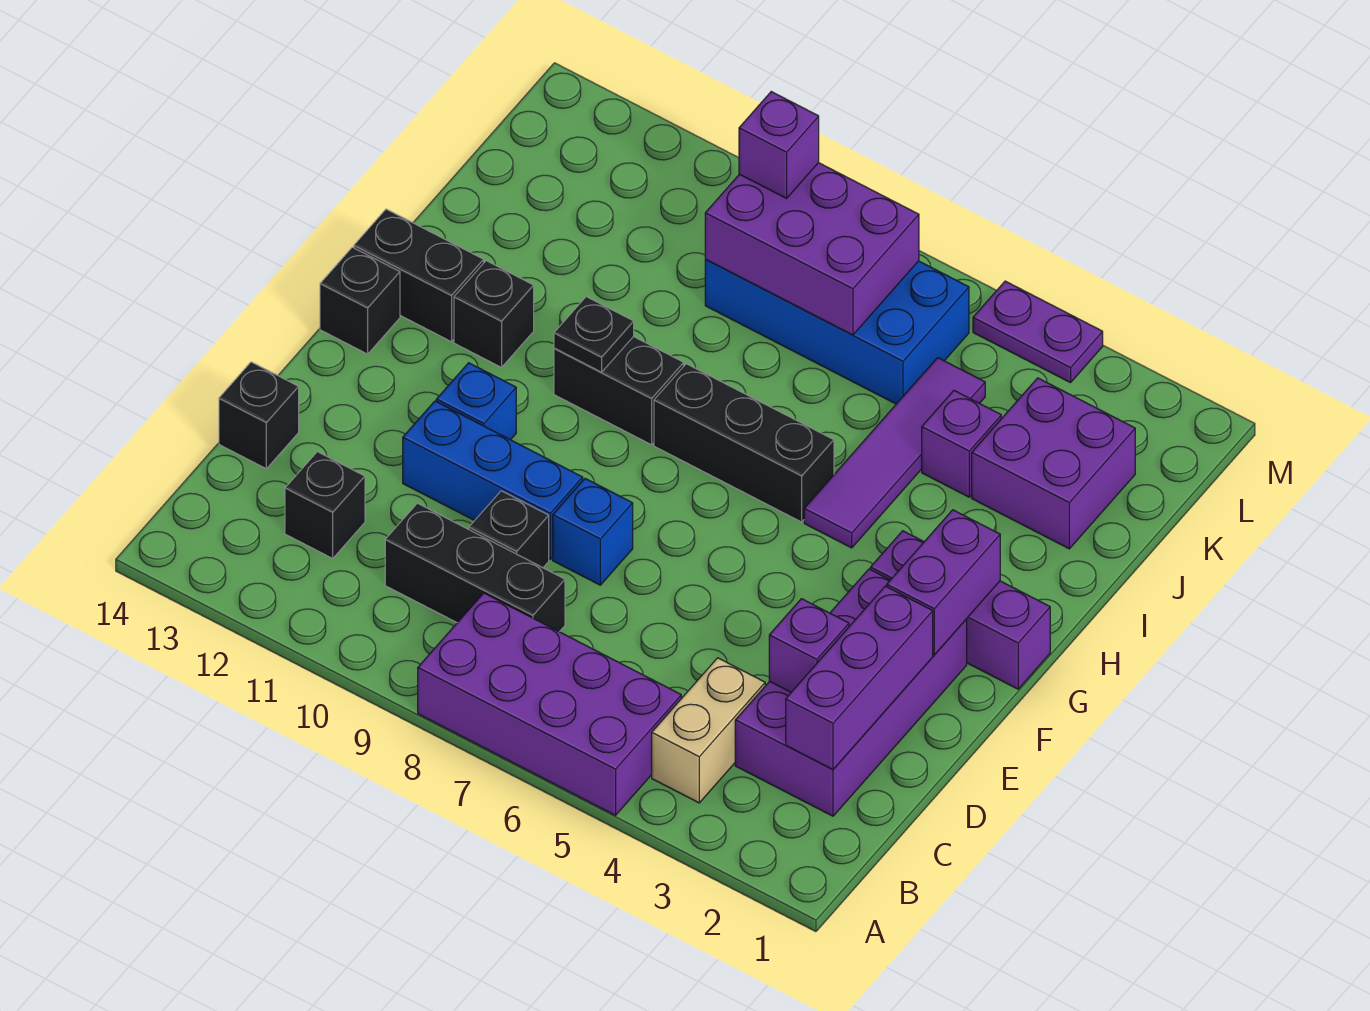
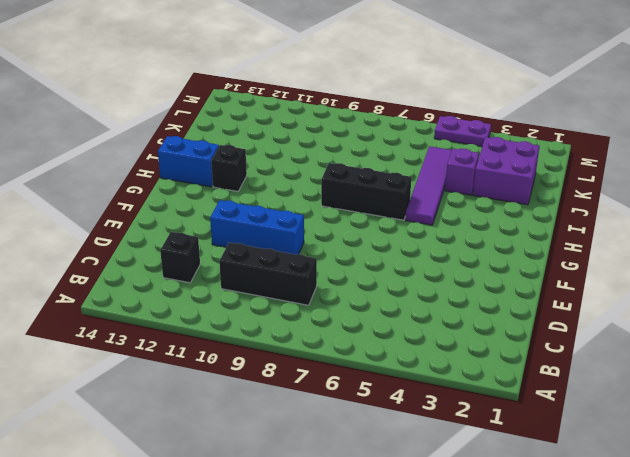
blue 1x2 brick [158,136,219,187] -> black 1x2 brick [354,209,484,342]
none -> purple 2x4 brick [418,593,681,815]
none -> tan 1x2 brick [652,658,765,803]
none -> purple 2x4 brick [735,569,967,816]

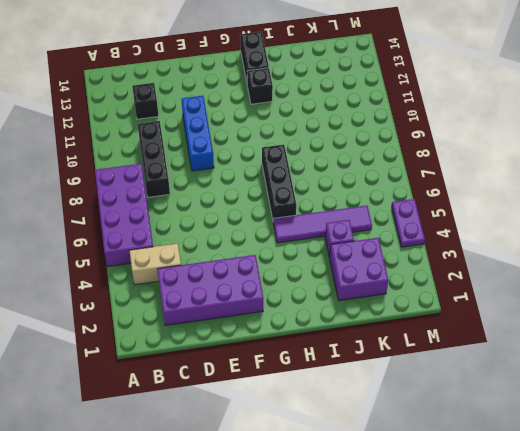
none -> black 1x1 brick [469,491,549,568]
none -> black 1x1 brick [219,362,299,469]
none -> blue 1x1 brick [553,479,633,585]

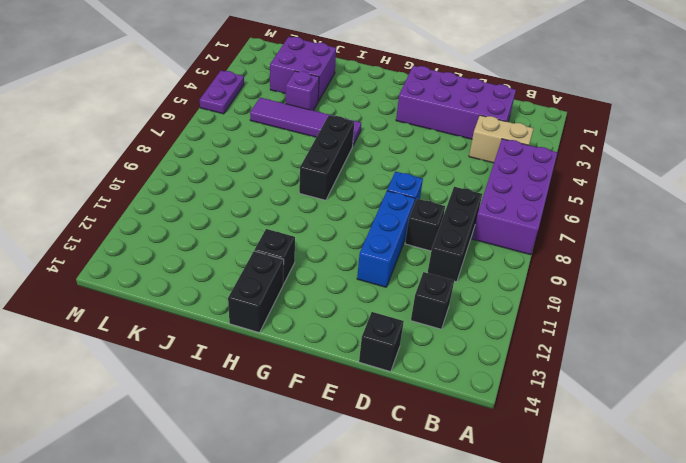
none -> blue 1x1 brick [436,363,516,440]
none -> purple 1x3 brick [870,531,1050,689]
none -> black 1x1 brick [320,247,400,354]

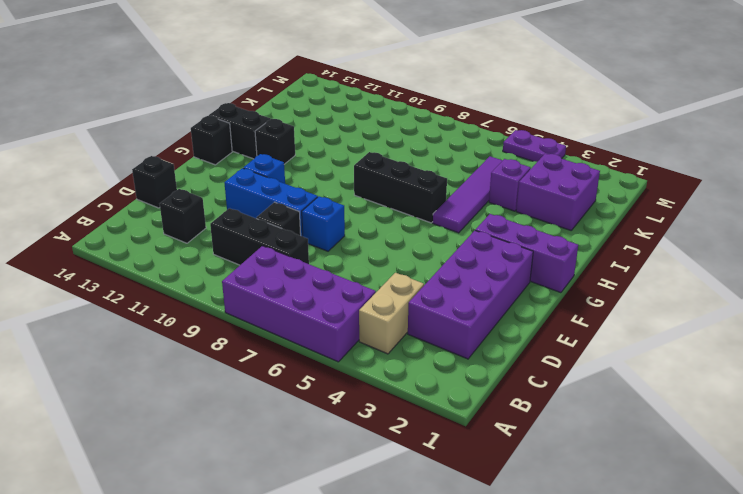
none -> black 1x2 brick [554,336,684,445]
none -> blue 2x4 brick [705,259,969,404]
none -> purple 1x3 brick [786,586,933,769]

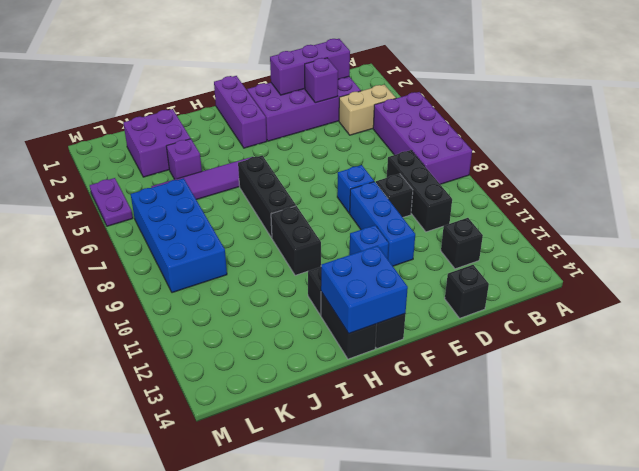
blue 2x2 brick [321,246,408,334] -> none
none -> purple 1x2 brick [887,510,1000,655]
none -> black 1x1 plate [554,297,634,372]
none -> purple 2x3 brick [705,163,919,335]

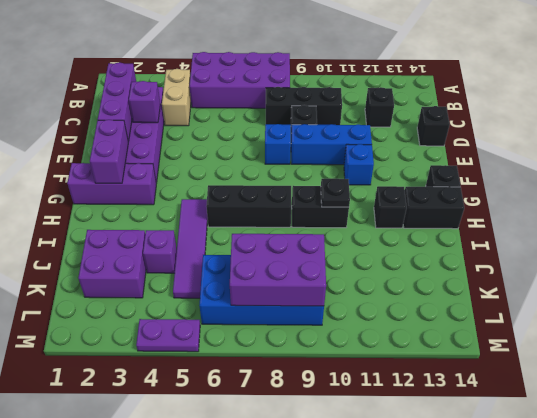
none -> purple 1x1 brick [739,92,819,198]

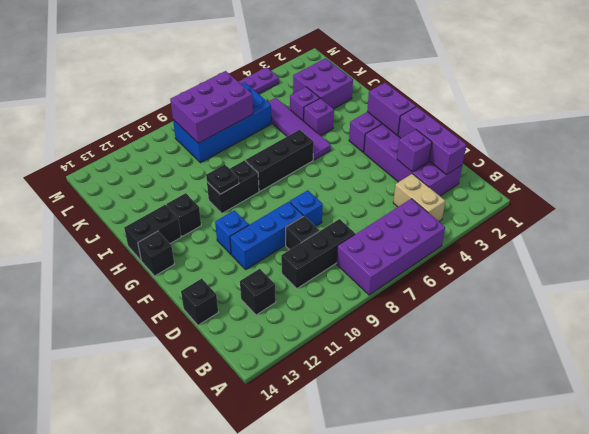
purple 1x1 brick [304,98,334,136] -> purple 1x1 brick moved to [739,92,819,198]

